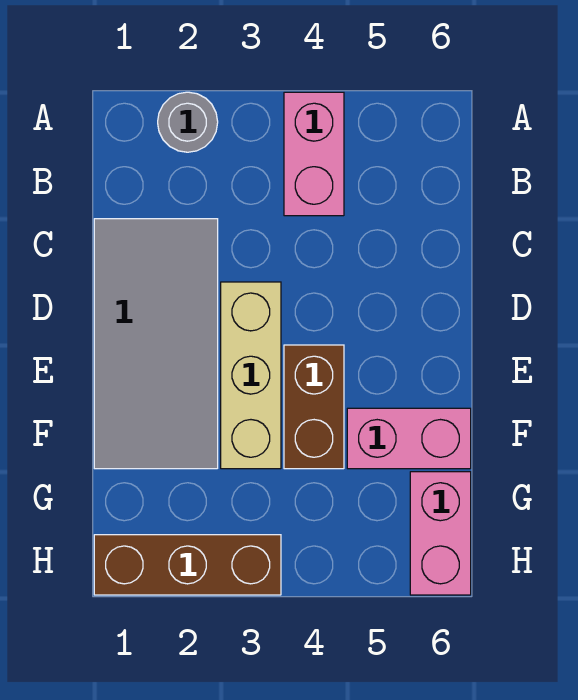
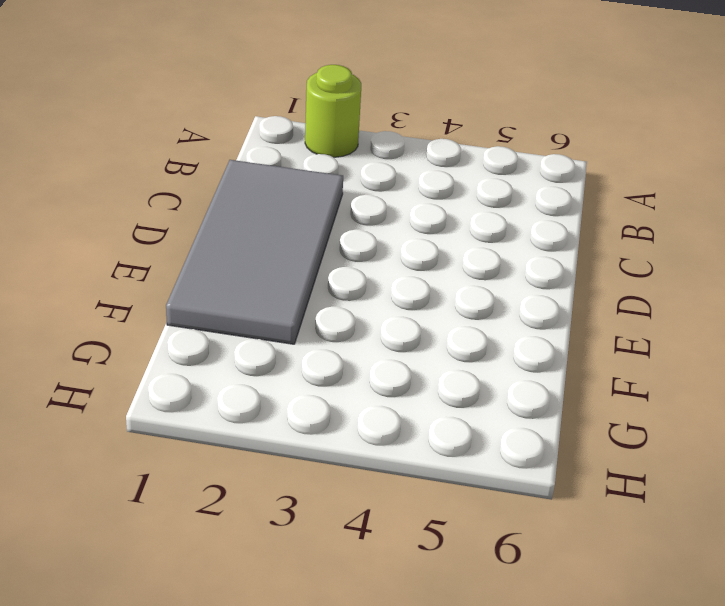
lime 1x1 round brick [305,65,361,157] -> grey 1x1 round brick [158,92,218,152]
none -> pink 1x2 brick [284,92,344,216]
none -> tan 1x3 brick [221,282,281,469]

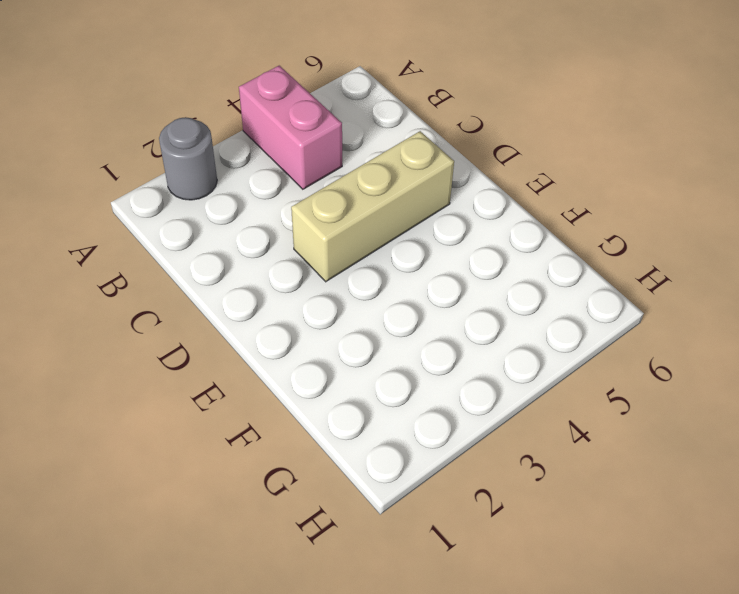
tan 1x3 brick [291,131,454,282] -> tan 1x3 brick turned to [221,282,281,469]
none -> grey 2x4 tile [94,219,218,469]
none -> brown 1x2 brick [284,345,344,469]

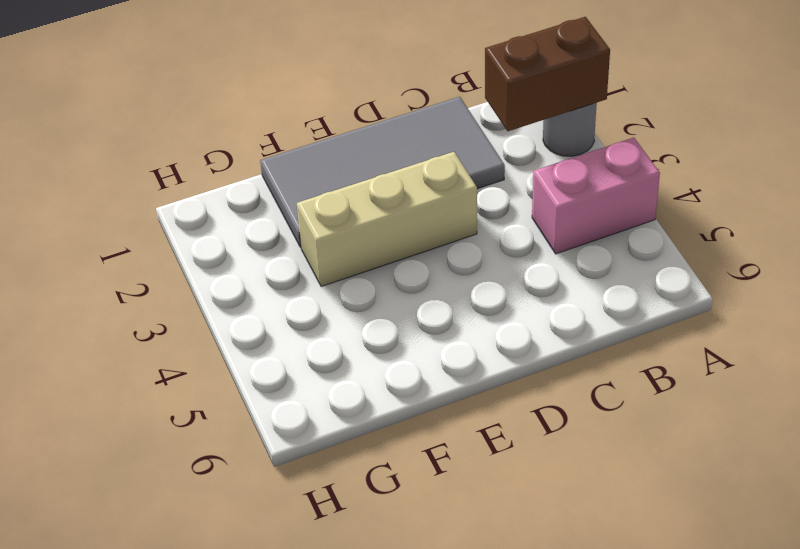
brown 1x2 brick [485,17,610,131] -> brown 1x2 brick moved to [284,345,344,469]
none -> pink 1x2 brick [347,408,471,469]
none -> pink 1x2 brick [410,472,471,595]

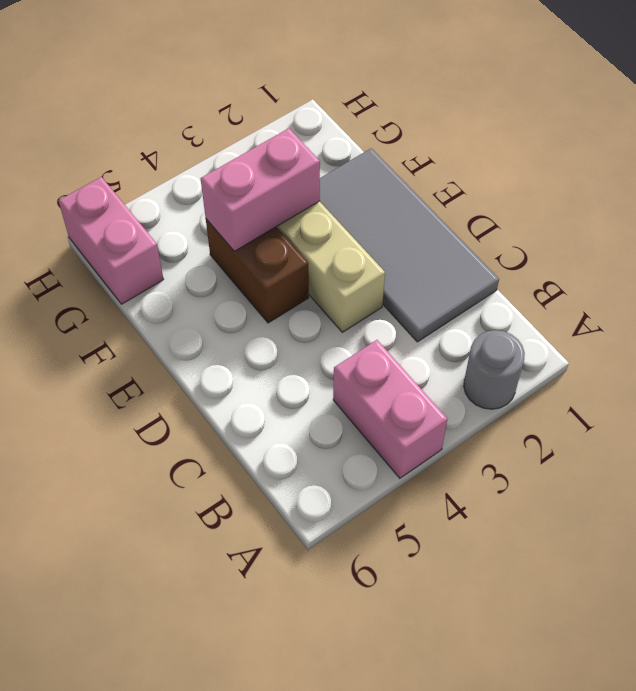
pink 1x2 brick [201,128,320,251] -> pink 1x2 brick moved to [347,408,471,469]
none -> brown 1x3 brick [94,535,281,595]

